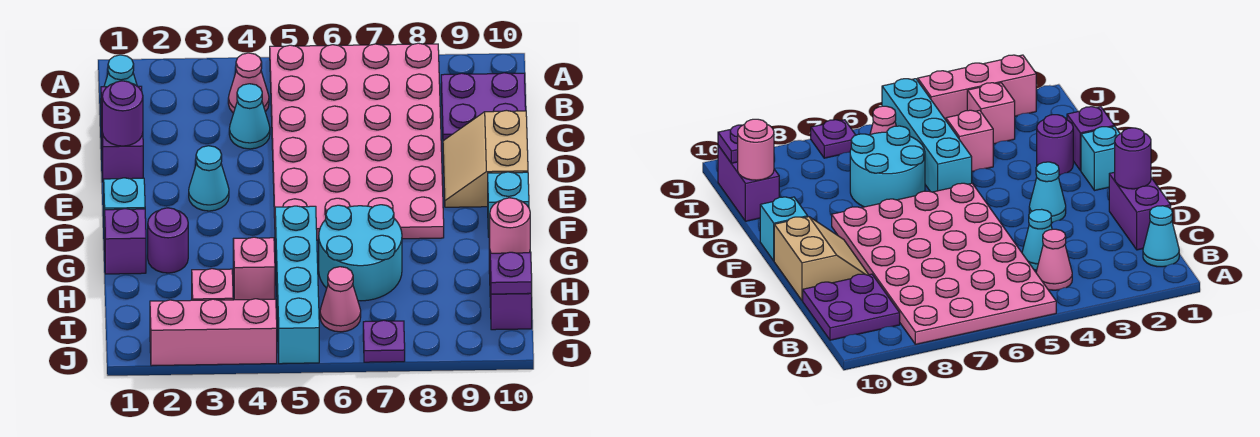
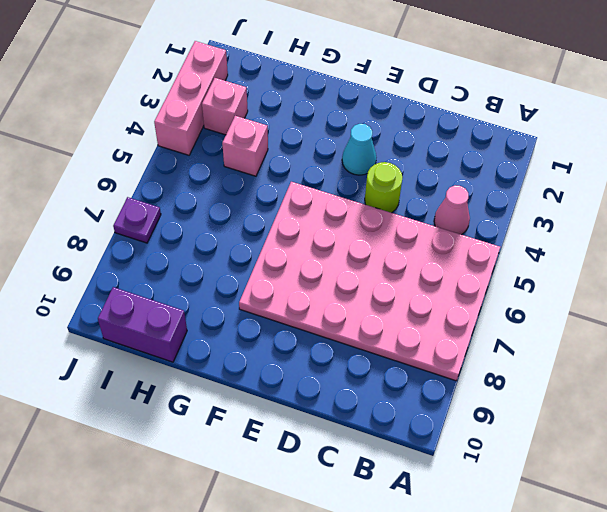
lime 1x1 round brick [365,162,403,213] -> none
none -> cyan 1x1 cone [104,55,137,87]
none -> purple 2x2 plate [441,73,526,141]
none -> purple 1x2 brick [101,86,143,182]

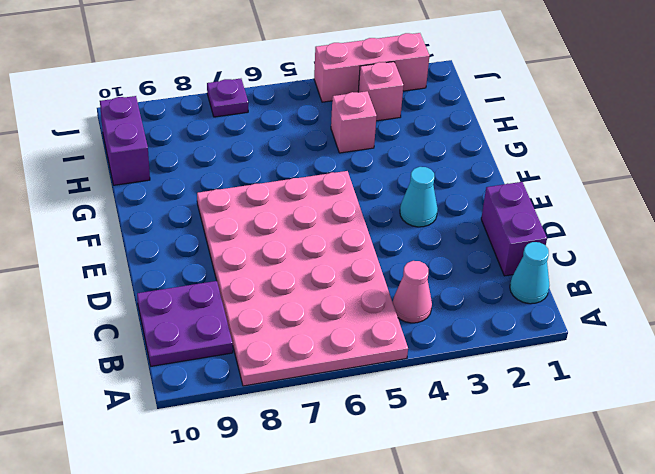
none -> cyan 1x1 cone [229,84,270,149]
none -> tan 2x2 slope [443,110,528,207]
none -> cyan 1x1 brick [104,178,145,240]

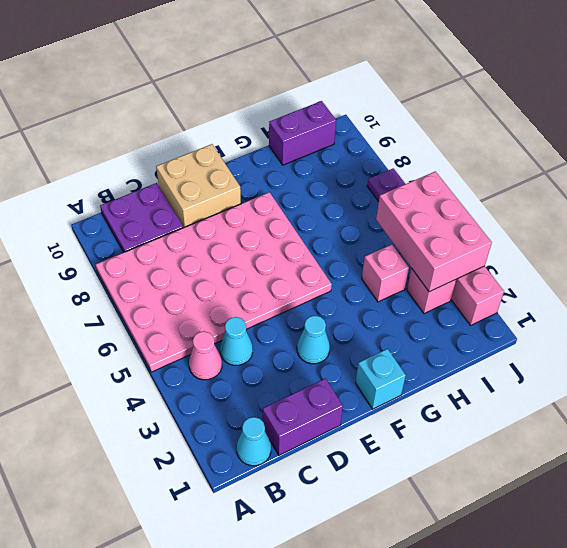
tan 2x2 brick [156,144,241,228] -> tan 2x2 slope [443,110,528,207]
pink 2x3 brick [376,171,492,292] -> none
none -> cyan 1x1 brick [488,172,529,237]
none -> purple 1x1 brick [105,209,146,274]
none -> purple 1x1 round brick [148,208,188,273]

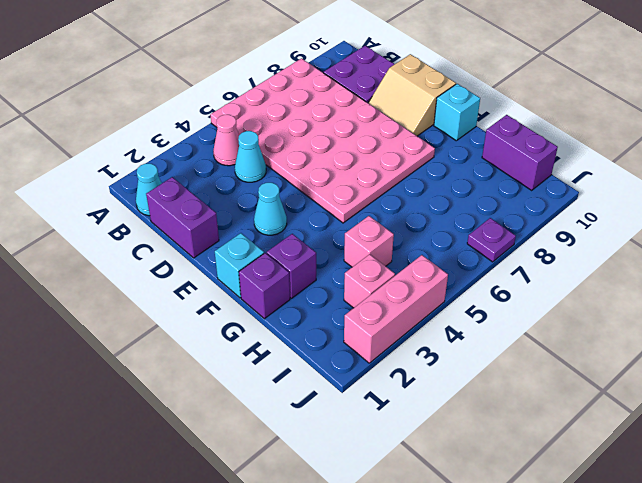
purple 1x1 brick [267,234,316,298] -> purple 1x1 round brick [148,208,188,273]
none -> cyan 1x4 brick [275,206,319,364]
none -> cyan 2x2 round brick [319,205,402,301]
none -> pink 1x1 cone [320,267,361,332]

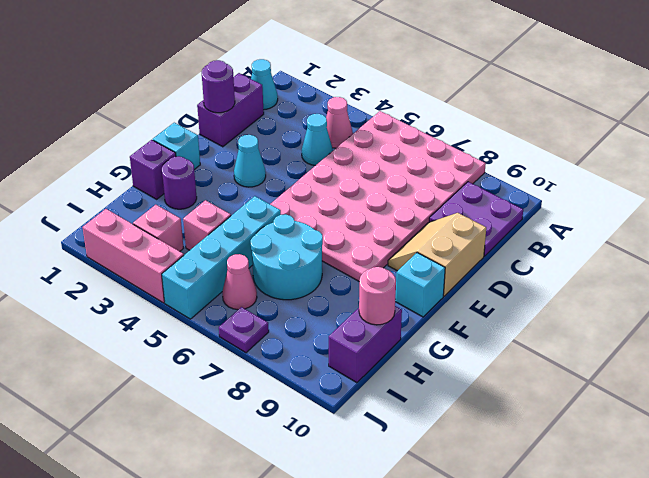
none -> purple 1x1 plate [490,252,532,294]

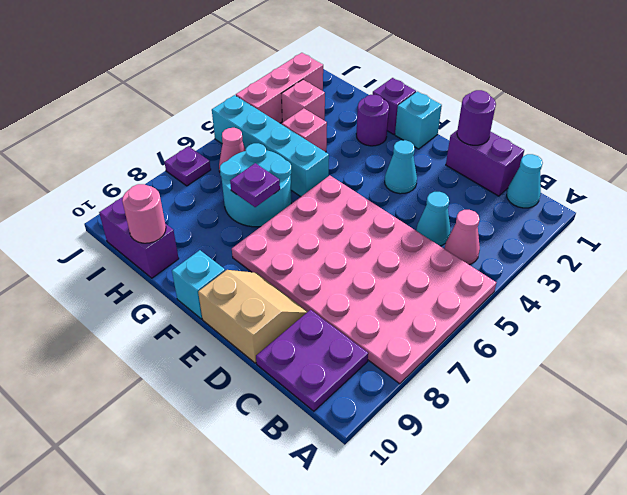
purple 1x1 plate [230,163,280,207] -> purple 1x1 plate moved to [490,252,532,294]

